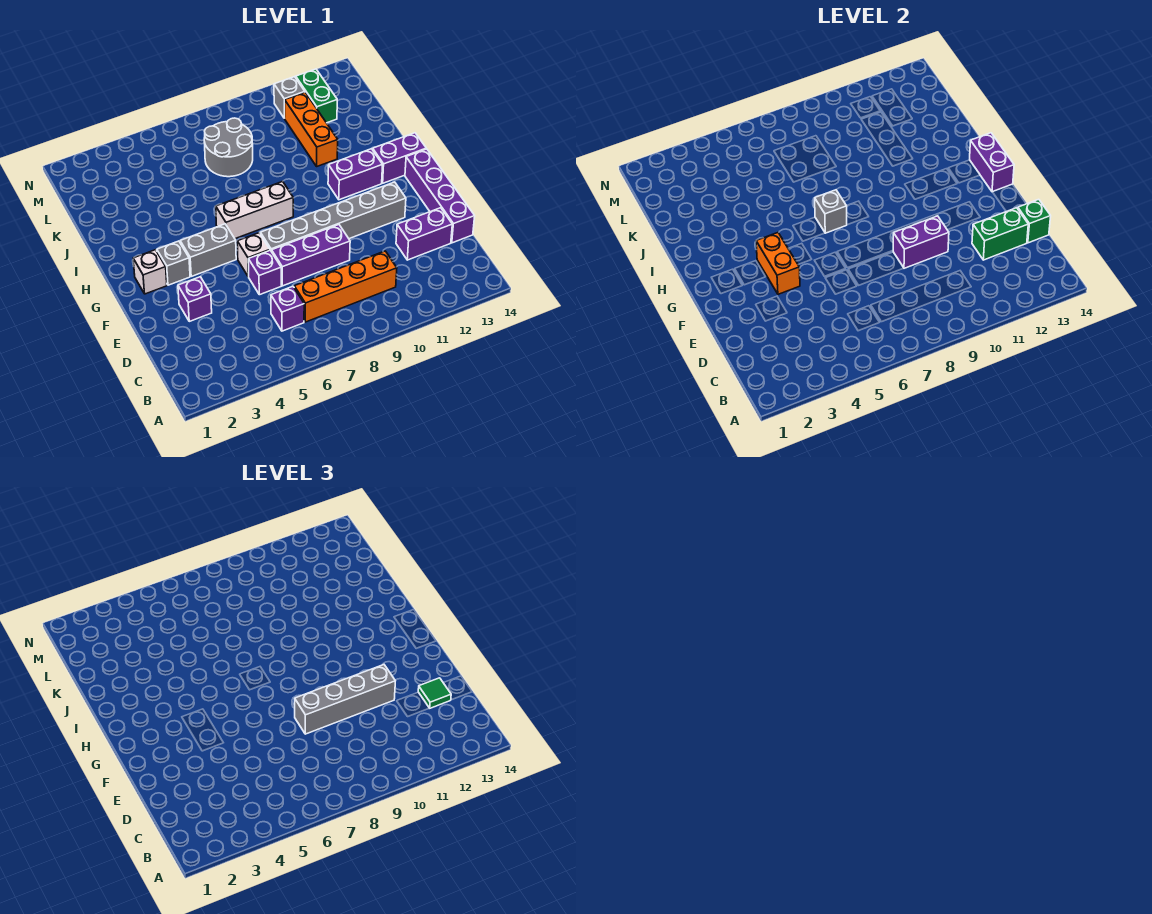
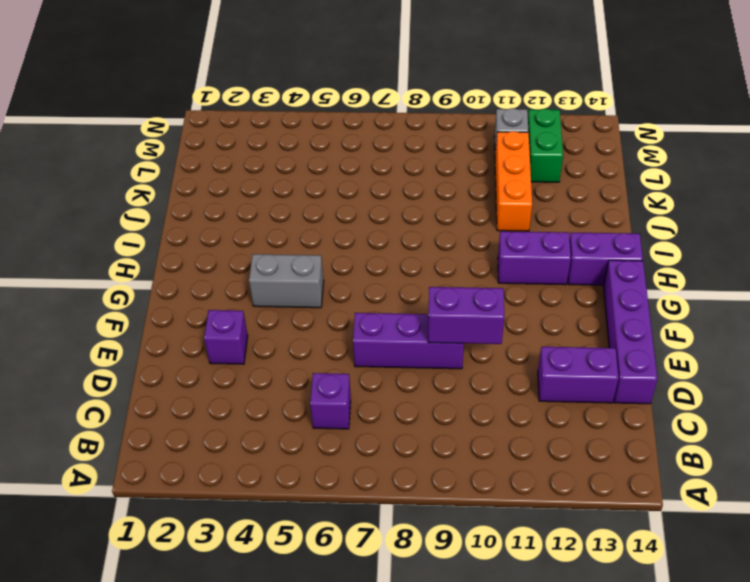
none -> orange 1x4 brick [294,251,397,322]
none -> purple 1x1 brick [248,250,281,295]
none -> white 1x1 brick [237,233,270,277]

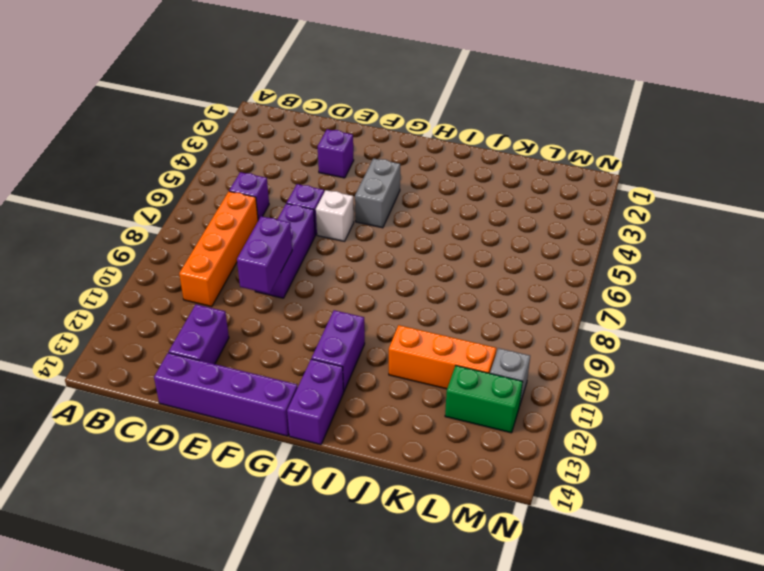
none -> grey 1x6 brick [260,182,406,252]
none -> white 1x1 brick [133,250,167,294]
none -> grey 1x1 brick [157,241,190,285]

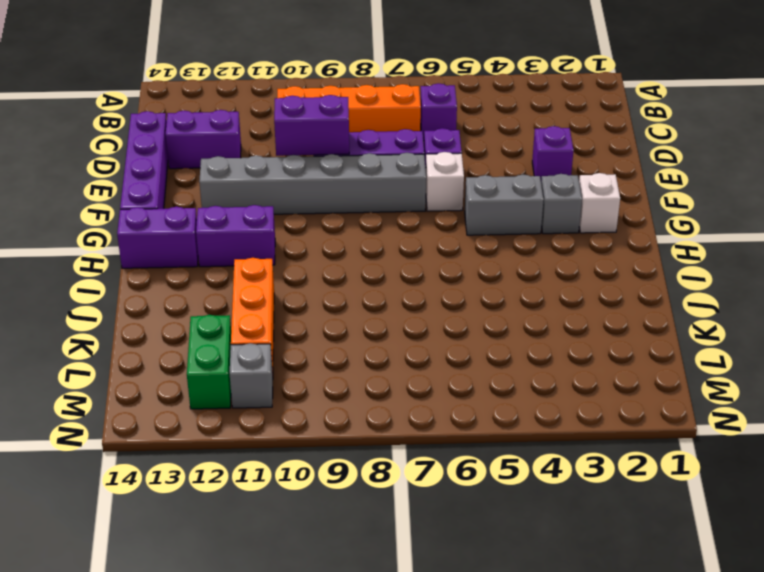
none -> white 1x3 brick [216,181,293,239]
none -> grey 2x2 round brick [204,118,253,177]
none -> green 1x2 brick [972,208,1028,260]

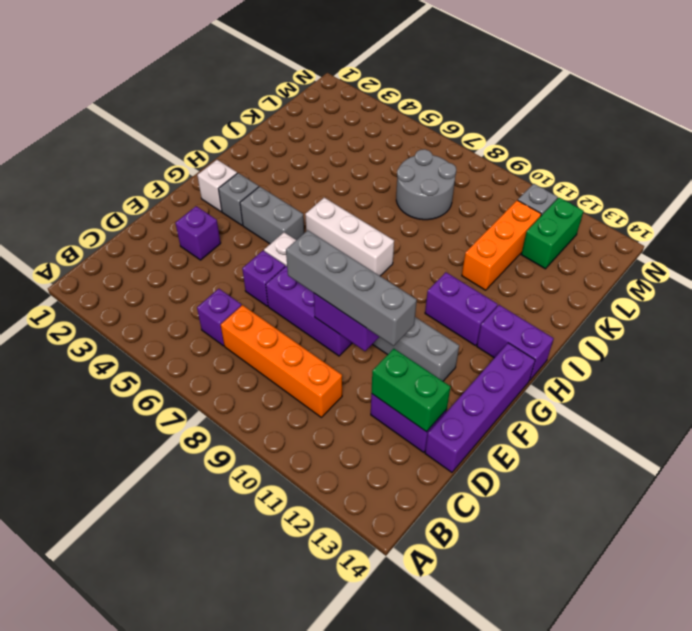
none -> green 1x1 brick [1018,199,1051,243]
none -> orange 1x2 brick [756,233,800,294]
none -> purple 1x2 brick [970,133,1014,192]

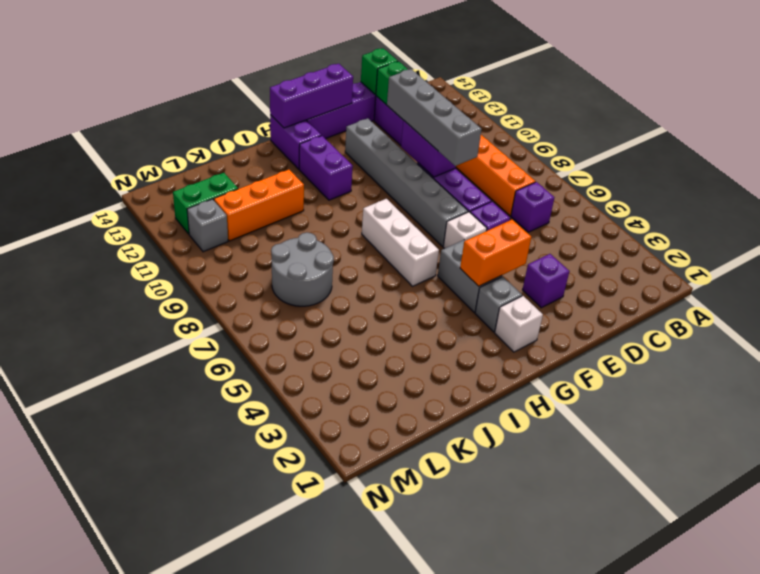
purple 1x3 brick [270,64,353,128] -> purple 1x2 brick [970,133,1014,192]
none -> grey 1x1 brick [815,190,847,233]
none -> green 1x1 tile [418,678,451,708]

